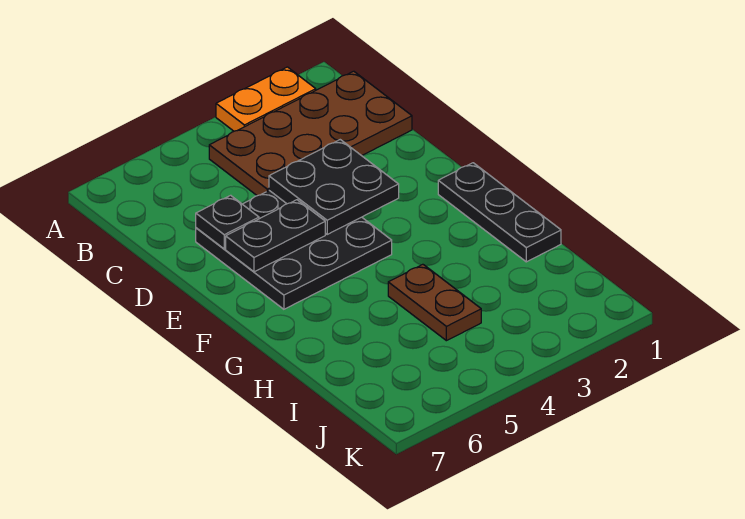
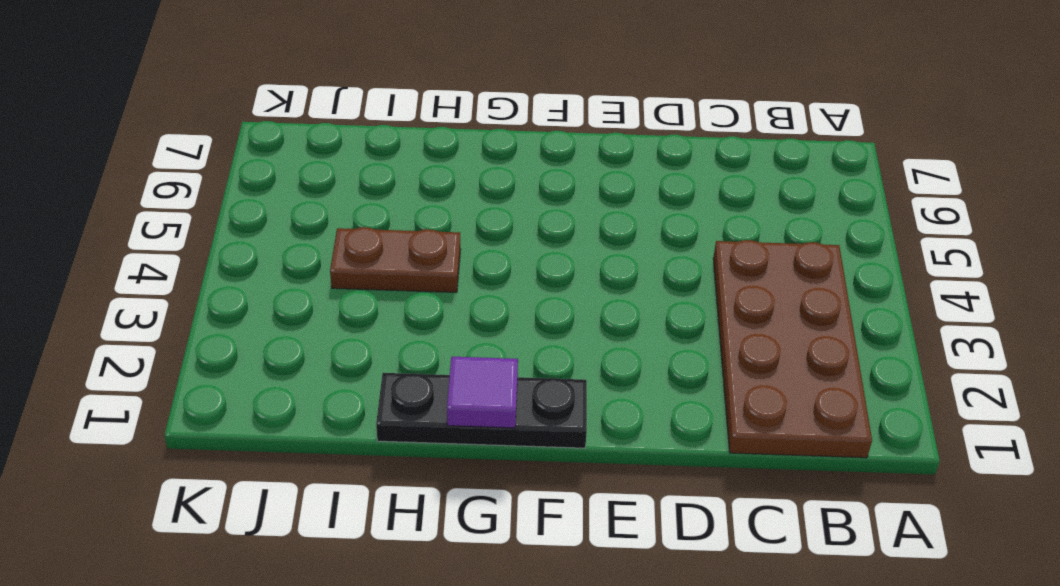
purple 1x1 tile [447,357,518,428] -> none
none -> orange 1x2 plate [216,67,316,131]
none -> black 3x3 plate [196,191,392,309]

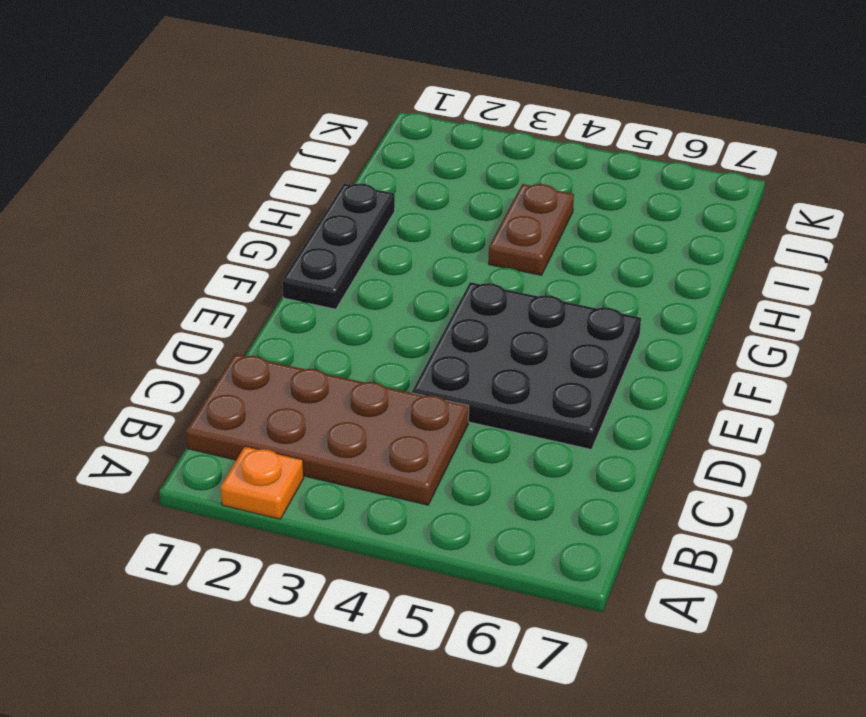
orange 1x1 plate [220,446,304,519] -> orange 1x2 plate [216,67,316,131]
none -> black 2x2 plate [269,140,399,234]
none -> black 1x1 plate [196,195,259,249]

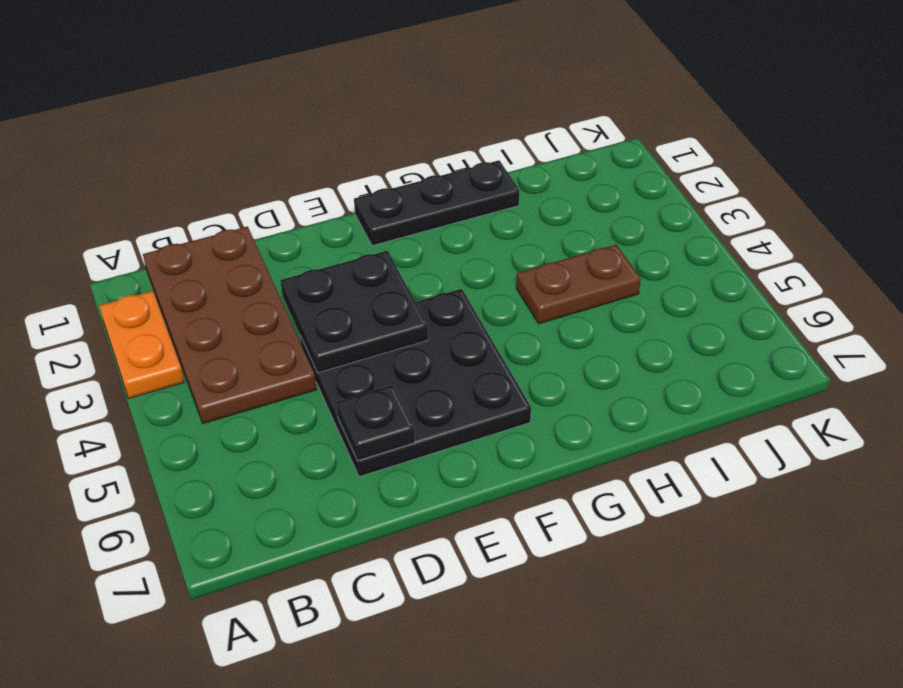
none -> black 1x2 plate [226,200,325,272]

